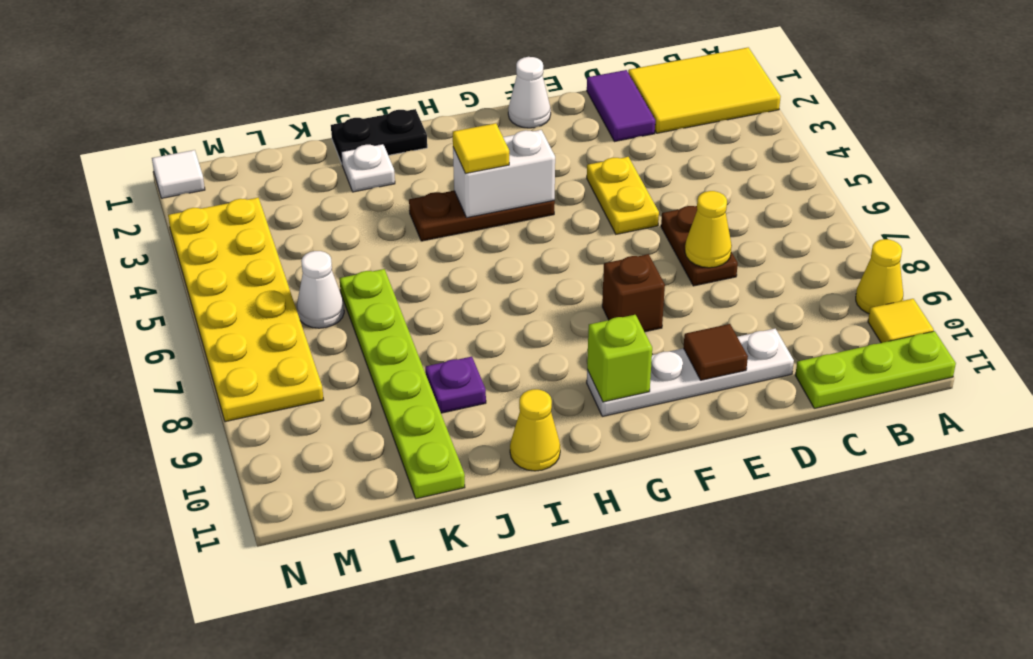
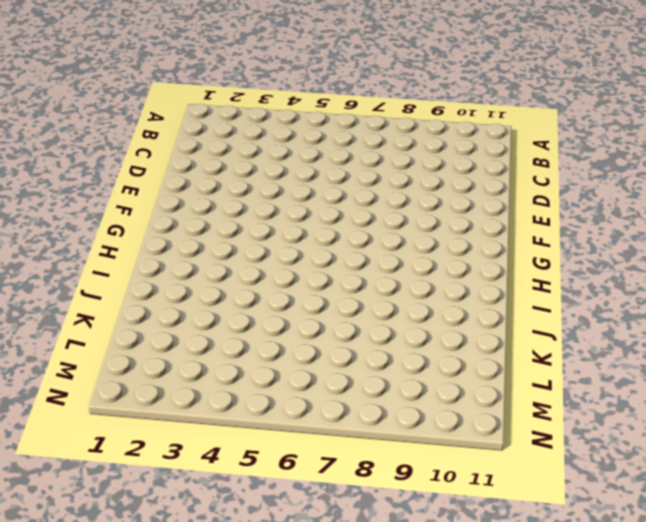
none -> yellow 2x3 tile [628,47,781,133]
none -> yellow 1x1 cone [856,239,903,314]
none -> yellow 1x1 tile [868,299,934,343]

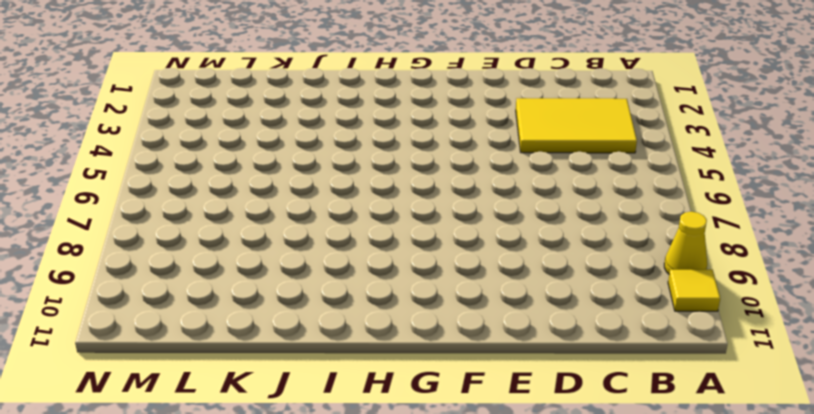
yellow 2x3 tile [516,98,637,153] -> yellow 2x3 tile moved to [628,47,781,133]
none -> lime 1x3 plate [795,331,956,408]
none -> purple 1x2 tile [587,70,655,142]
none -> brown 1x2 plate [661,206,738,286]

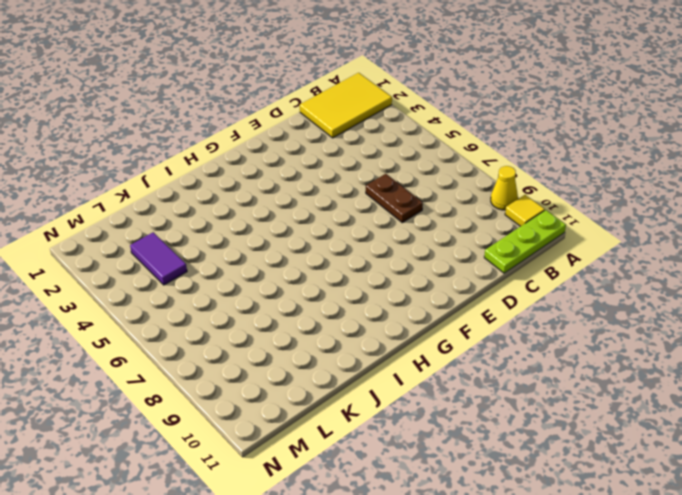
purple 1x2 tile [130,232,187,285] -> purple 1x2 tile moved to [587,70,655,142]
none -> white 1x4 plate [587,329,794,416]
none -> yellow 1x2 plate [587,157,659,234]
none -> white 1x1 cone [508,57,551,128]

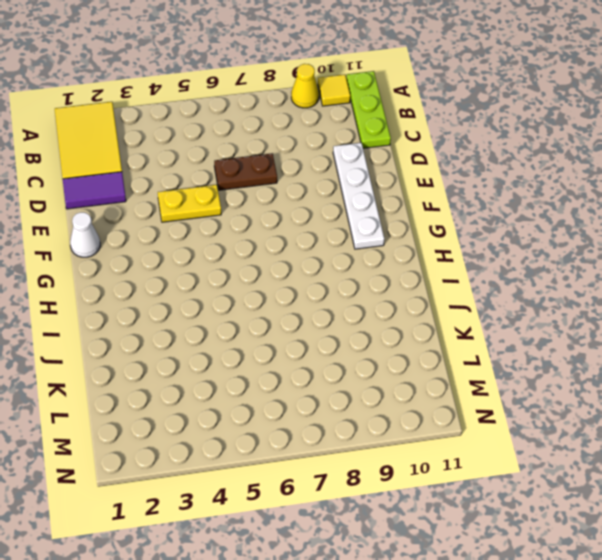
none -> brown 1x1 brick [602,254,665,332]
none -> brown 1x3 plate [409,191,555,241]
none -> black 1x2 plate [331,109,427,163]

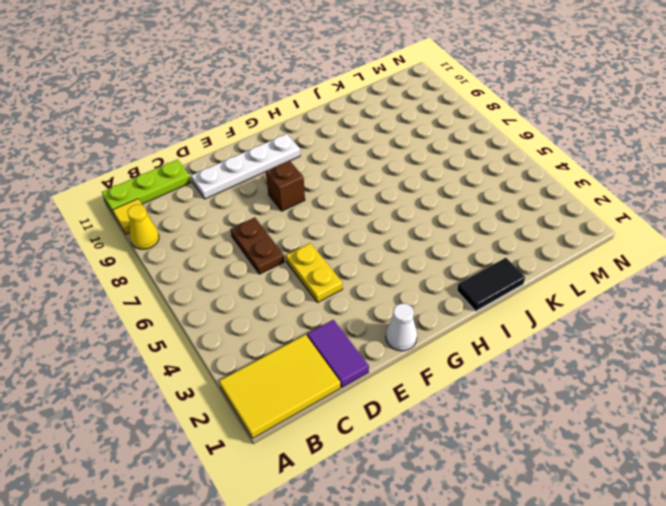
black 1x2 tile [457,258,525,311] -> black 1x2 plate [331,109,427,163]
none -> brown 1x3 plate [409,191,555,241]
none -> yellow 1x1 cone [510,389,560,471]
none -> white 1x1 plate [341,144,395,192]

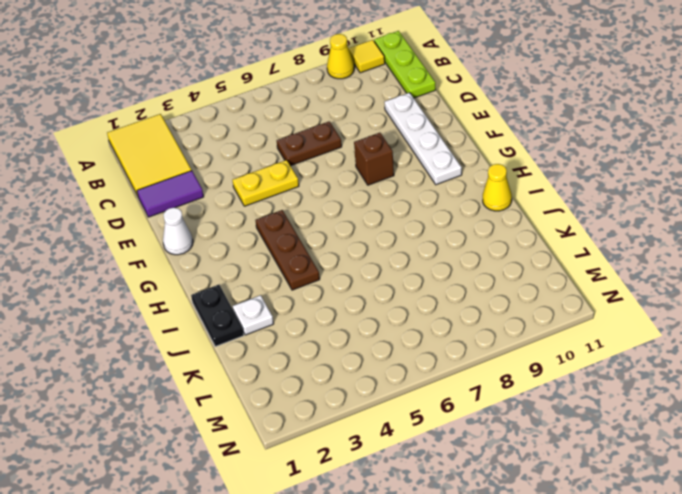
none -> purple 1x1 plate [425,357,486,413]
none -> lime 1x6 plate [340,269,465,499]
none -> white 1x1 cone [297,251,344,328]

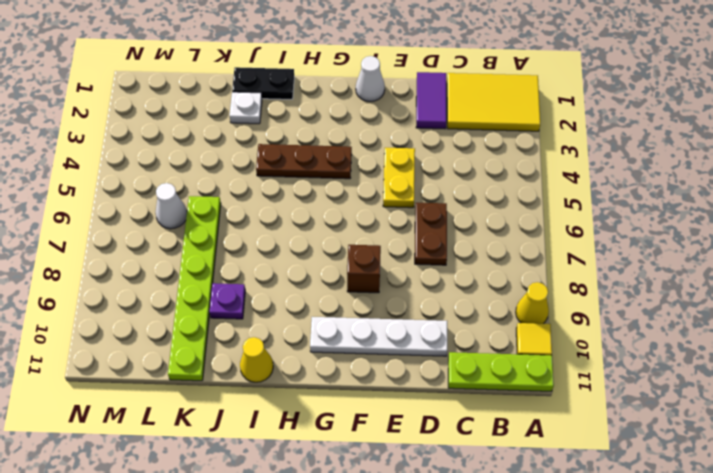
none -> yellow 2x6 plate [168,198,324,422]
none -> white 1x1 tile [152,150,205,198]
none -> yellow 1x1 cone [685,191,732,268]

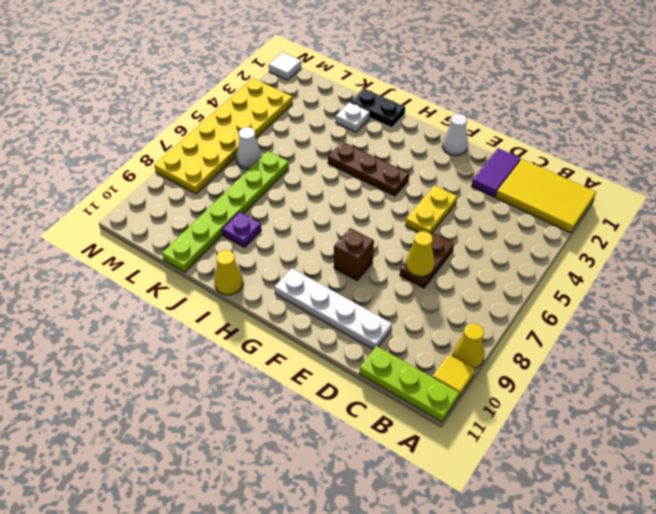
none -> brown 1x1 tile [684,324,748,380]
none -> white 1x2 brick [453,130,555,218]
none -> lime 1x1 brick [587,315,652,402]

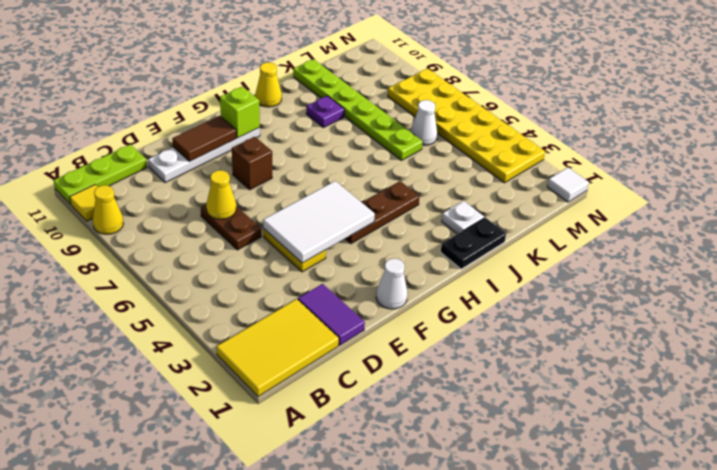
white 2x3 tile [263,181,375,263] -> white 1x2 brick [453,130,555,218]
brown 1x2 tile [172,116,236,162] -> brown 1x1 tile [684,324,748,380]
none -> yellow 1x1 tile [453,123,509,173]

